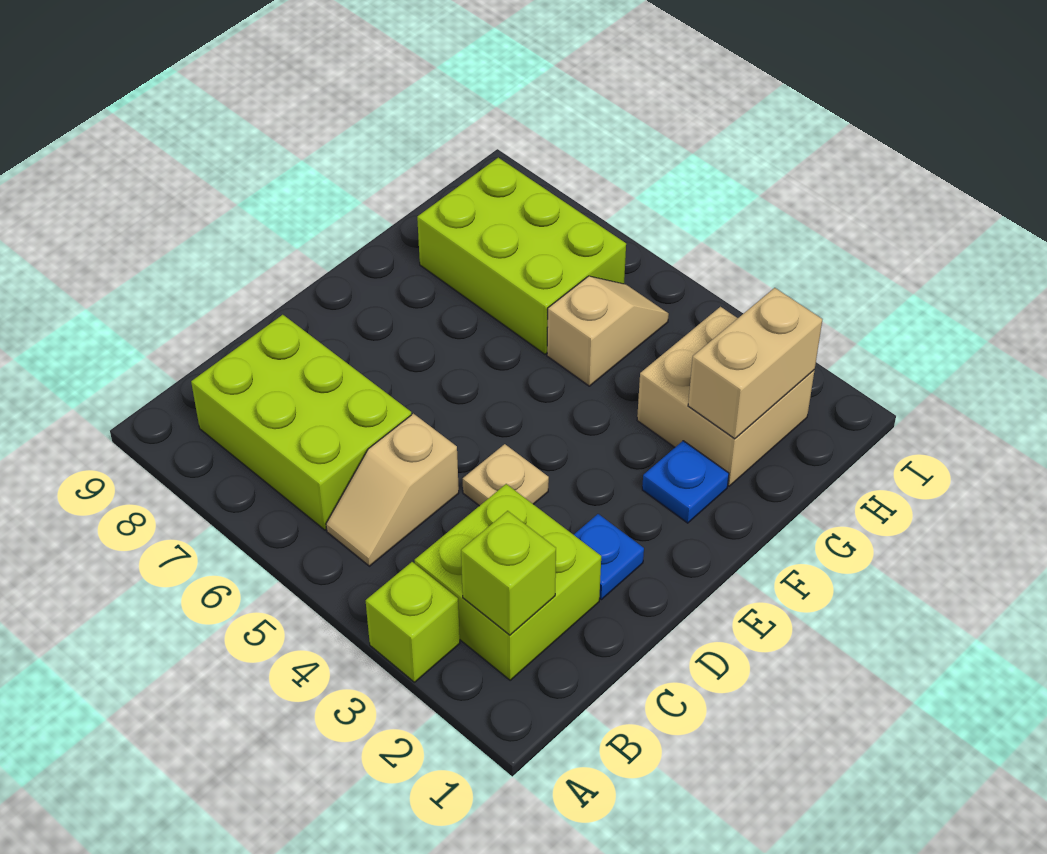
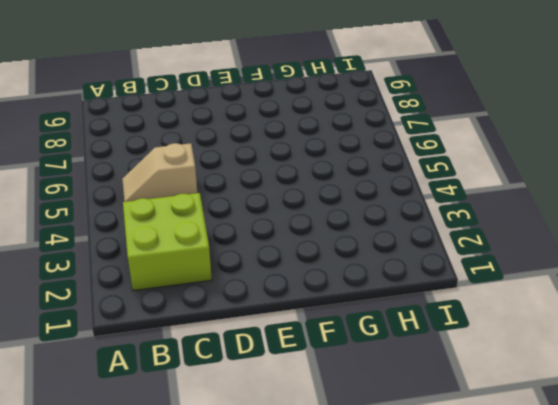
none -> lime 1x1 brick [366,562,460,682]
none -> lime 2x3 brick [191,315,411,530]
none -> blue 1x1 plate [574,514,644,600]

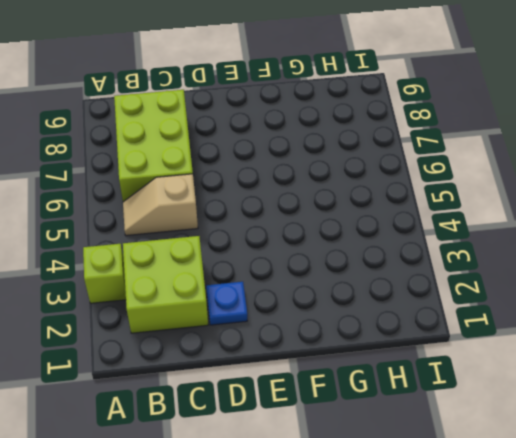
none -> tan 1x1 plate [463,444,549,506]
none -> blue 1x1 plate [642,441,729,523]
none -> tan 2x2 brick [637,307,815,486]

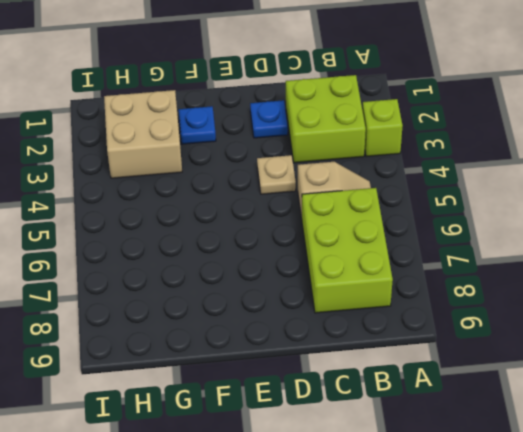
none -> tan 1x2 slope [547,276,669,386]
none -> lime 2x3 brick [417,158,626,354]
none -> lime 1x1 brick [461,511,556,635]

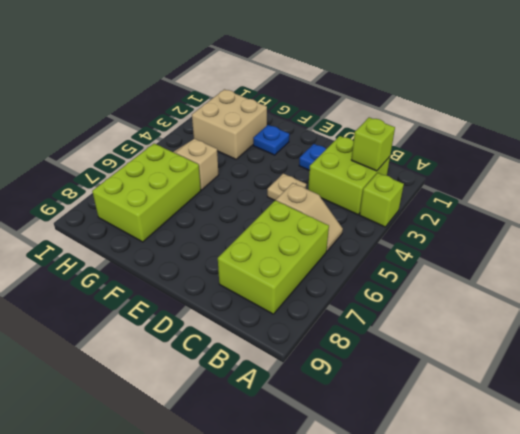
none -> tan 1x2 brick [688,288,823,439]

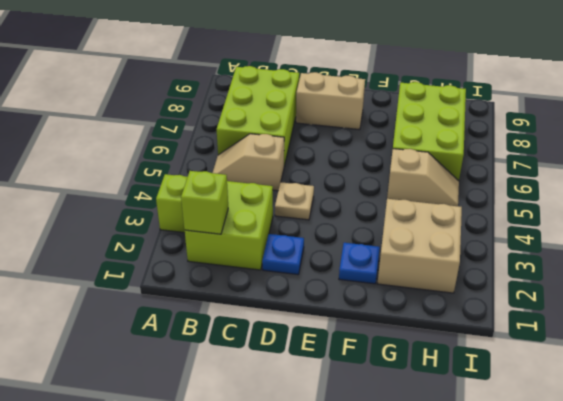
tan 1x2 brick [296,72,365,130] -> tan 1x2 brick moved to [688,288,823,439]

